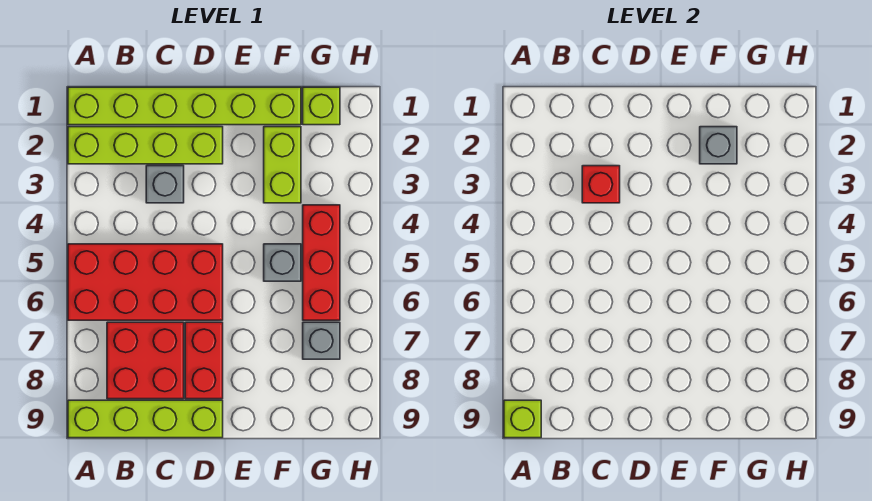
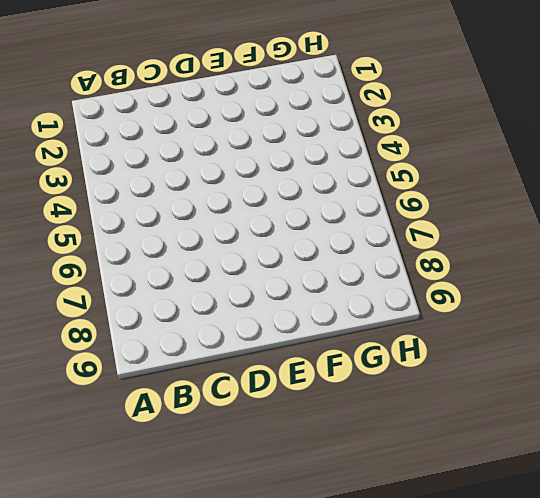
none -> lime 1x6 brick [68,87,301,125]
none -> lime 1x4 brick [68,127,223,164]
none -> red 2x4 brick [68,244,223,320]

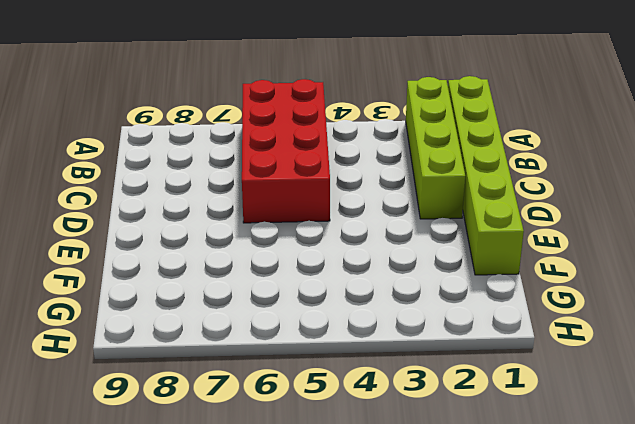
none -> lime 1x4 brick [68,400,223,438]
none -> red 2x2 brick [107,322,184,399]
none -> grey 1x1 brick [146,166,184,203]

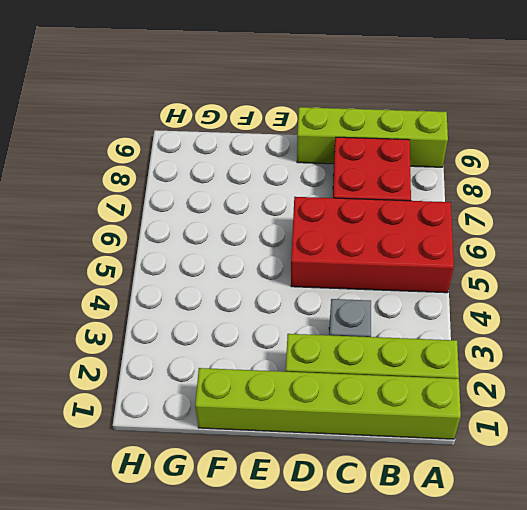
none -> red 1x2 brick [185,322,223,399]
none -> lime 1x2 brick [264,127,301,203]
none -> grey 1x1 brick [264,244,301,281]

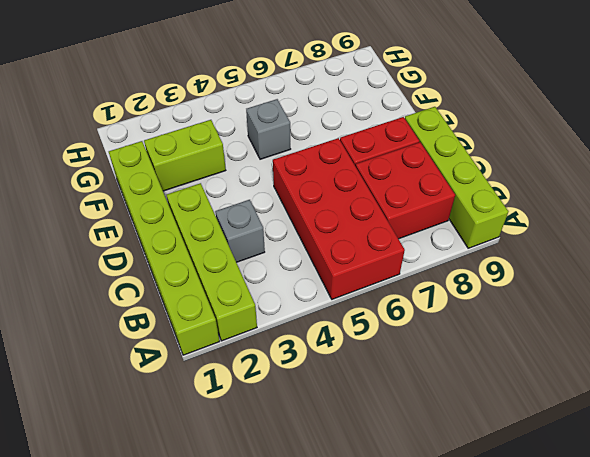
none -> lime 1x1 brick [303,87,340,125]
none -> red 1x3 brick [303,205,340,320]
none -> grey 1x1 brick [303,322,340,359]

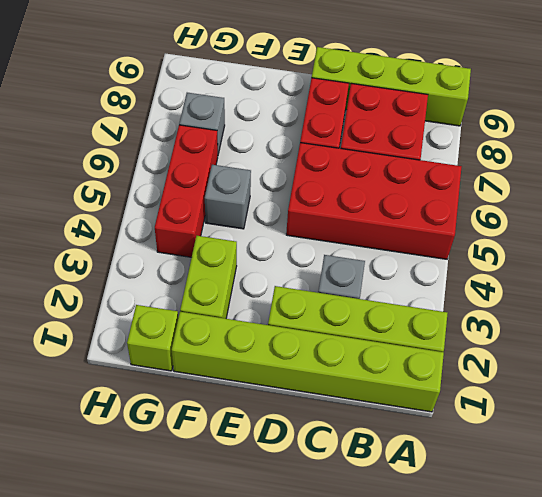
none -> lime 1x1 brick [504,400,541,438]
none -> red 1x1 brick [582,166,620,203]
none -> grey 1x1 brick [700,127,737,164]

